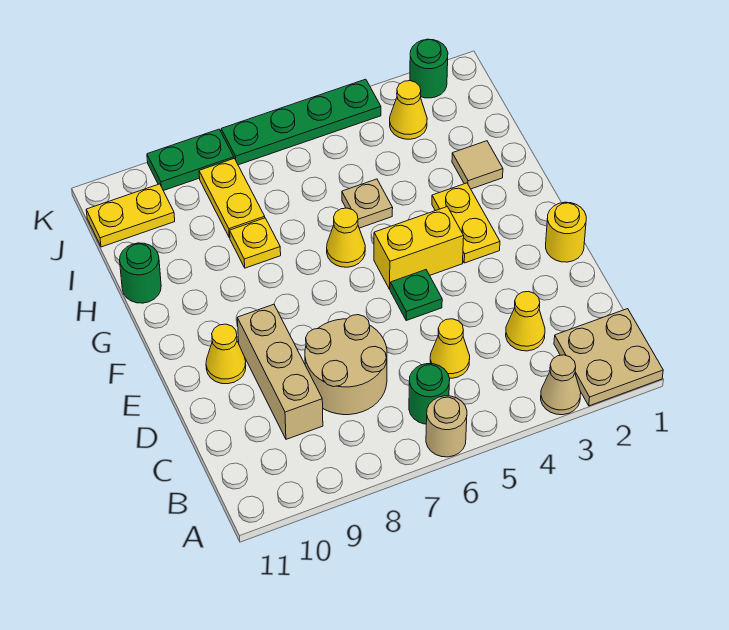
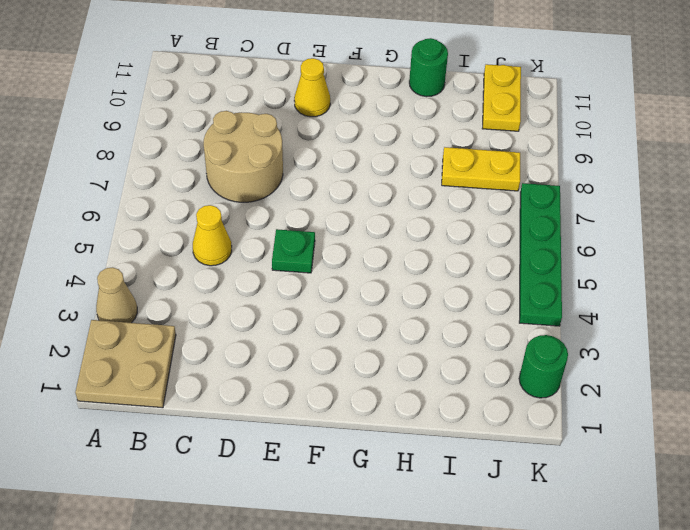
none -> tan 1x1 round brick [426,396,467,457]
none -> green 1x1 round brick [409,364,450,424]
none -> yellow 1x1 cone [506,291,545,351]

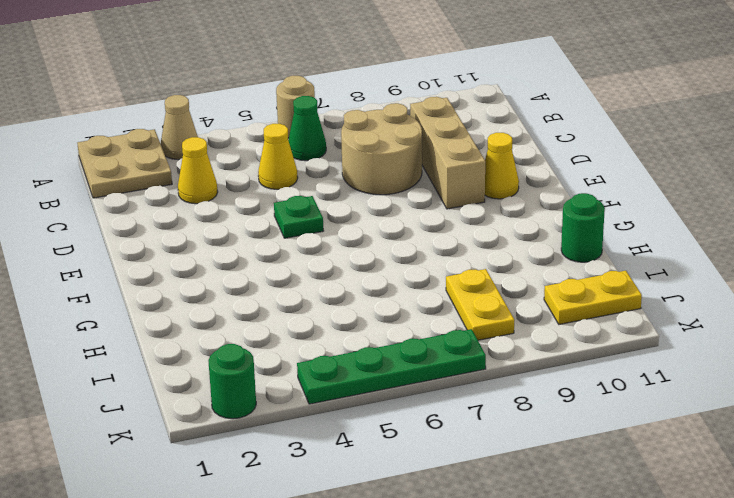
green 1x1 cone [288,96,326,161] -> green 1x1 round brick [409,364,450,424]
none -> yellow 1x1 round brick [546,202,586,262]
none -> yellow 1x2 plate [432,183,500,263]
none -> yellow 1x2 brick [374,207,464,289]

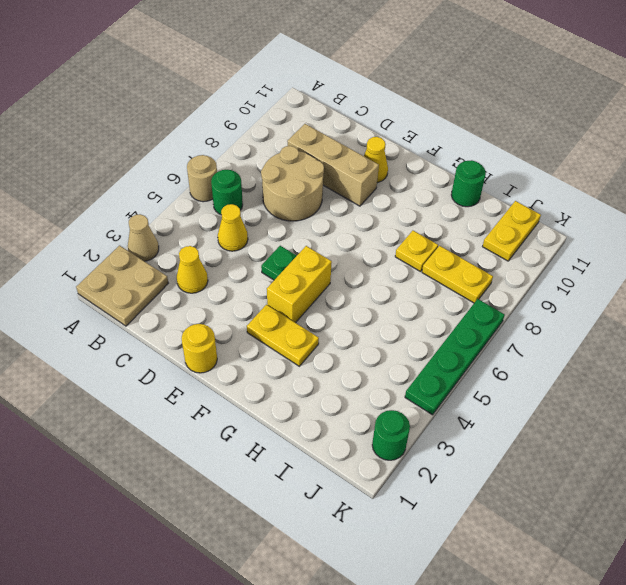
none -> yellow 1x1 cone [327,208,365,267]
none -> tan 1x1 tile [452,141,503,189]
none -> tan 1x1 plate [342,179,393,228]

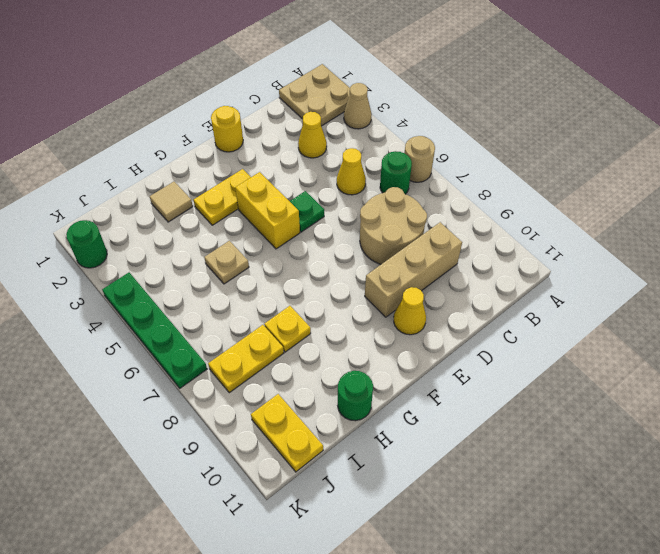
none -> yellow 1x1 cone [327,208,365,267]
none -> yellow 1x1 cone [390,81,427,139]
none -> green 1x2 plate [147,129,234,191]

